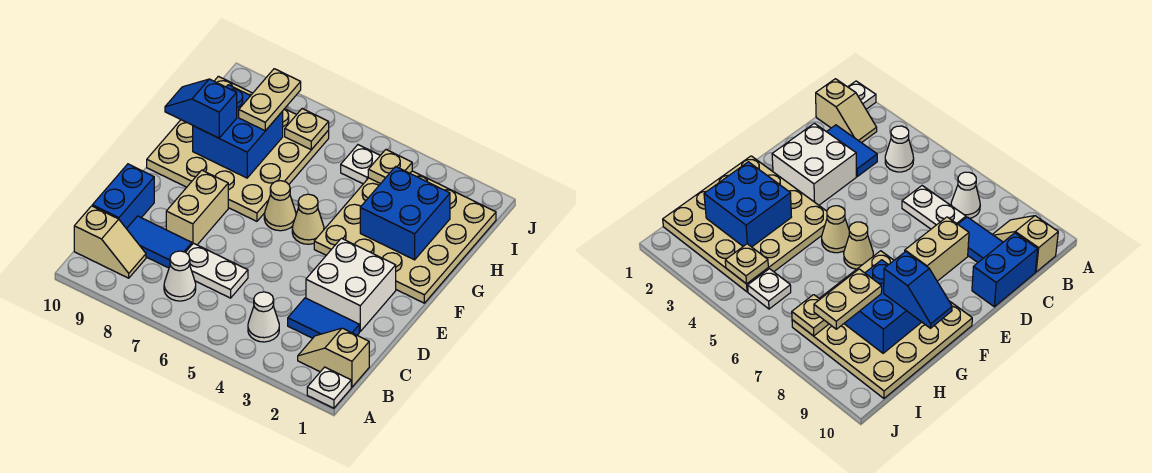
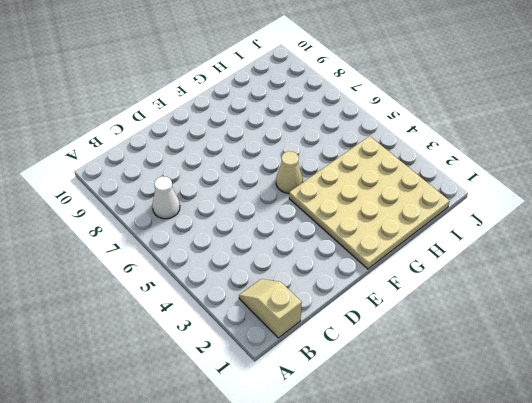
none -> white 1x1 plate [307,367,351,408]
none -> white 1x1 cone [248,292,279,342]
none -> tan 1x2 slope [74,206,146,278]

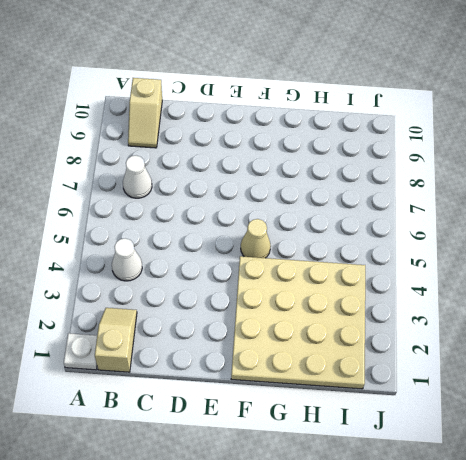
none -> blue 1x2 tile [288,298,359,338]
none -> white 1x2 plate [186,243,248,298]
none -> blue 1x2 tile [127,216,192,268]

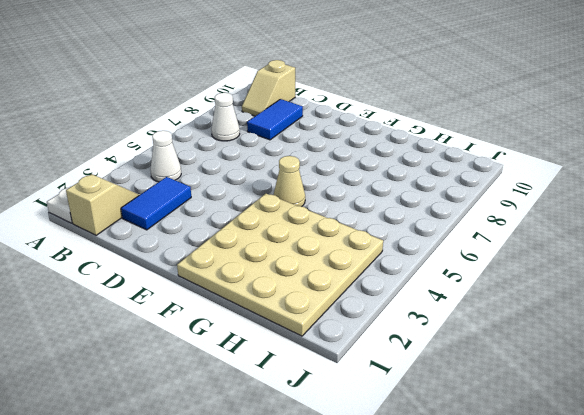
none -> white 1x2 plate [186,243,248,298]
none -> blue 1x2 brick [92,164,154,229]
none -> white 2x2 brick [306,238,396,331]

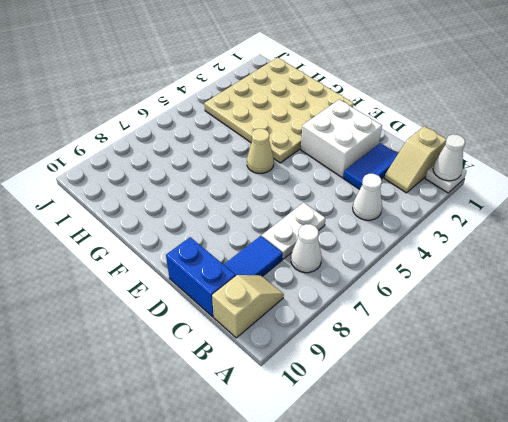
white 1x1 cone [433,134,465,181] -> none
none -> tan 1x2 brick [166,170,228,245]
none -> tan 1x1 cone [264,181,296,231]
none -> tan 4x4 plate [147,76,329,221]

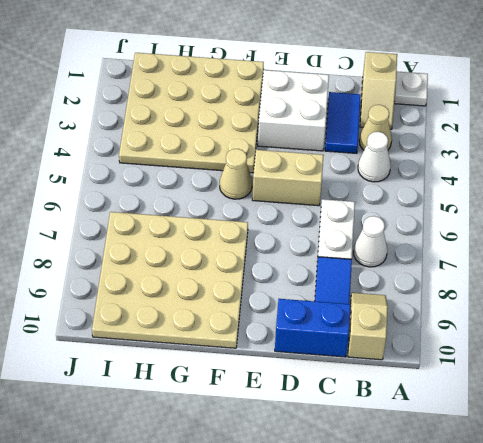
tan 1x1 cone [359,105,392,150] -> tan 1x1 cone moved to [264,181,296,231]
tan 1x2 brick [252,150,324,206] -> tan 1x2 brick moved to [166,170,228,245]
none -> white 1x1 plate [341,145,380,184]
none -> blue 2x2 brick [360,167,450,260]
none -> blue 2x2 brick [193,85,283,178]

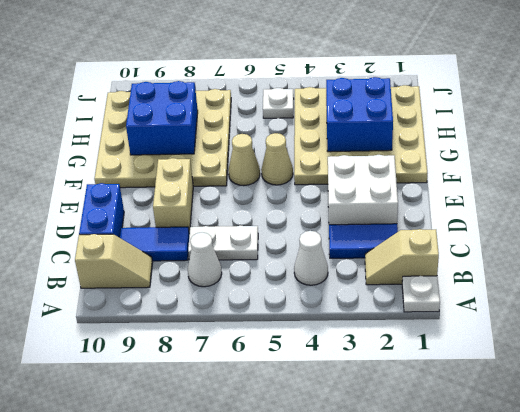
none -> tan 1x1 plate [368,150,412,184]
none -> tan 1x1 plate [285,109,329,150]
none -> blue 1x2 slope [165,79,237,138]

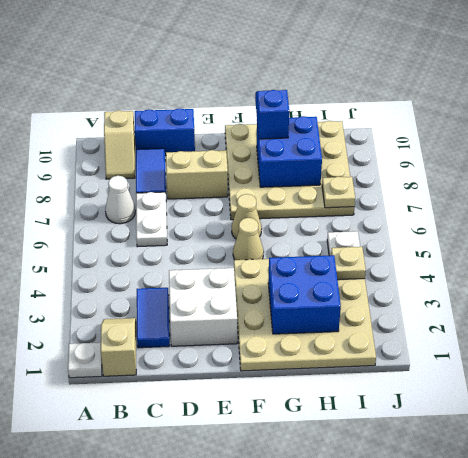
none -> white 1x1 cone [248,292,279,342]
none -> tan 1x2 plate [239,69,301,131]

